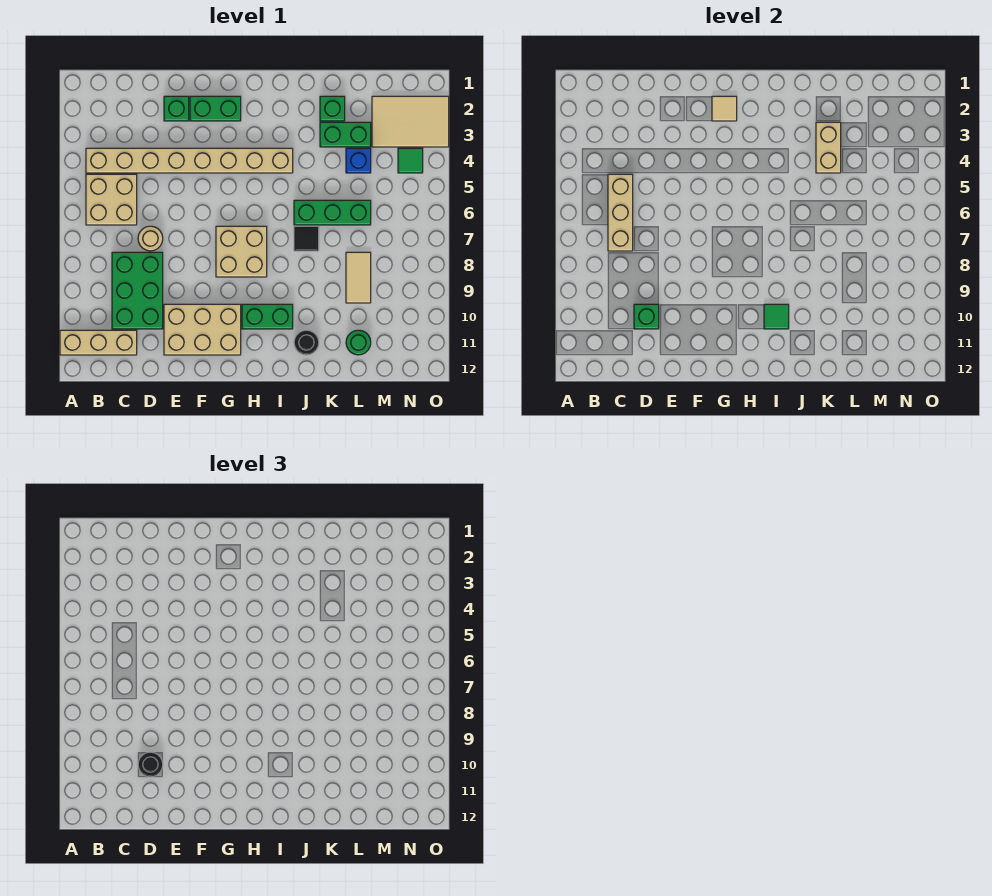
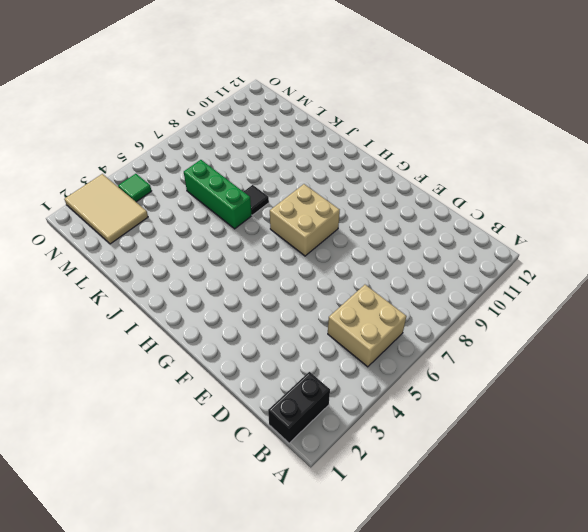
black 1x2 brick [268,372,330,443] -> none
none -> tan 1x3 brick [60,330,137,355]
none -> tan 1x8 brick [86,148,293,173]
none -> green 2x3 brick [112,252,163,329]

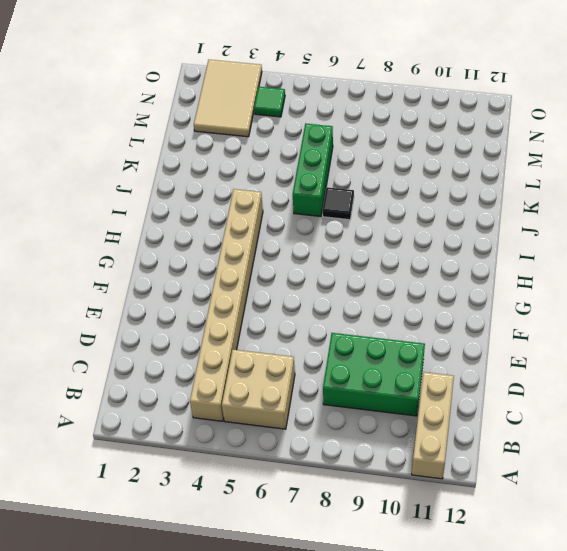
none -> tan 1x1 round brick [138,226,163,251]
none -> green 1x1 brick [164,96,189,121]
none -> tan 2x3 brick [164,304,241,355]

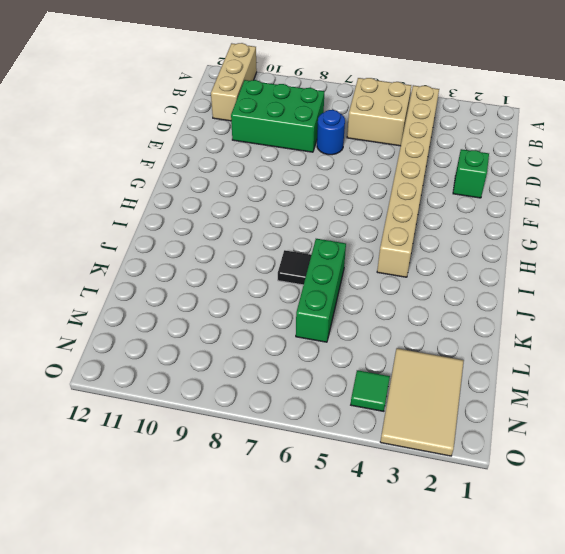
blue 1x1 round brick [317,110,345,155] -> tan 1x1 round brick [138,226,163,251]
none -> tan 2x3 brick [164,304,241,355]
none -> green 1x2 brick [190,96,241,121]
none -> tan 2x2 brick [216,226,267,277]

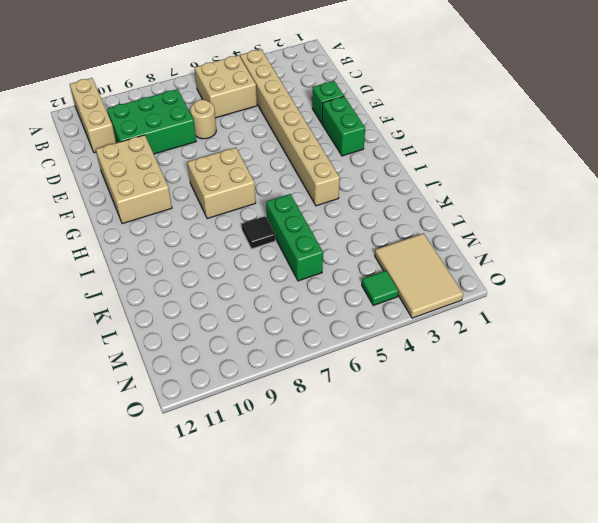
none -> green 1x2 brick [242,304,293,329]
none -> black 1x1 round brick [294,330,319,355]
none -> green 1x1 brick [320,96,345,121]

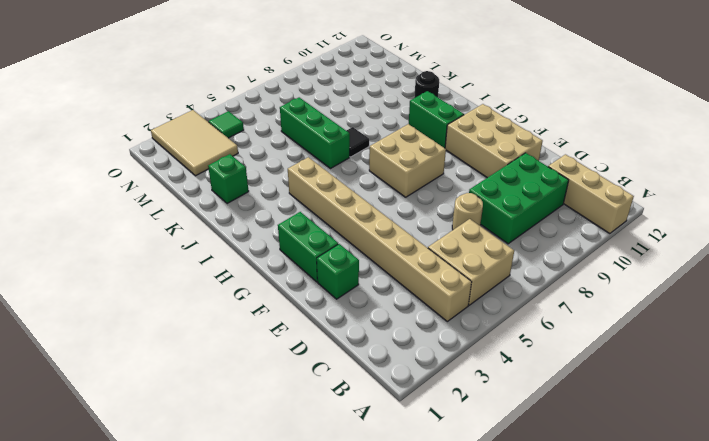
none -> green 1x2 brick [320,122,371,147]
none -> blue 1x1 brick [346,148,371,173]
none -> tan 1x2 tile [346,252,371,303]

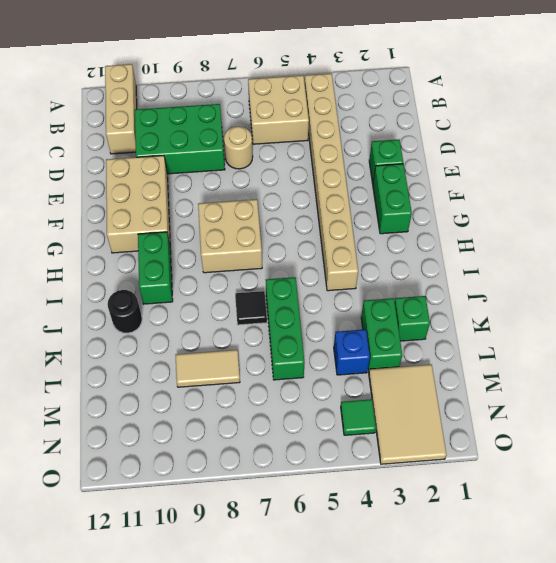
none -> green 1x1 round brick [346,330,371,355]
none -> tan 1x3 brick [608,174,633,251]
none -> green 1x1 brick [634,304,659,329]

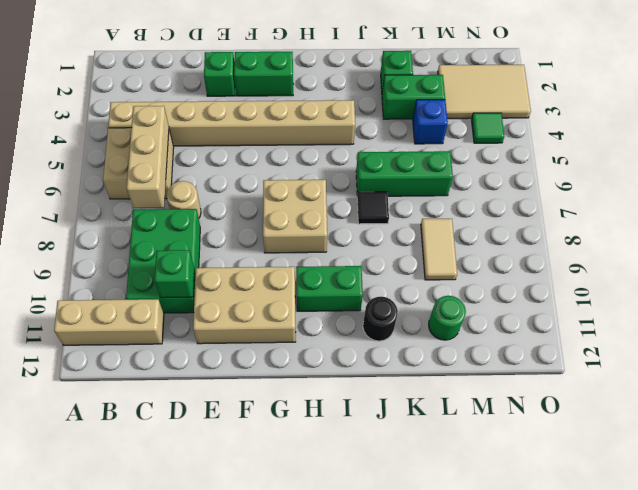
none -> tan 1x1 tile [712,96,737,121]
none -> green 1x1 tile [764,304,789,329]
none -> tan 1x2 brick [816,122,841,173]

